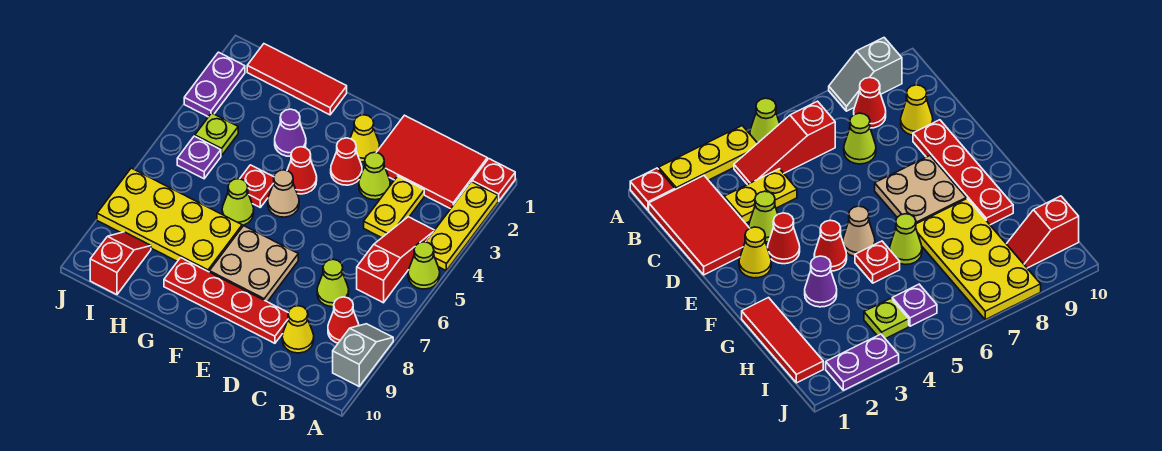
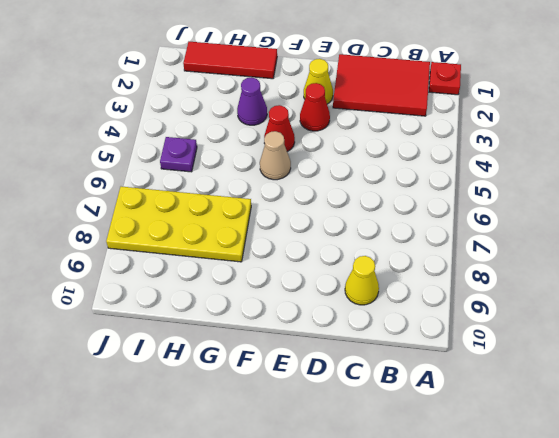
none -> yellow 1x3 plate [426,182,498,271]
none -> lime 1x1 cone [408,242,440,289]
none -> grey 1x2 slope [333,324,393,386]

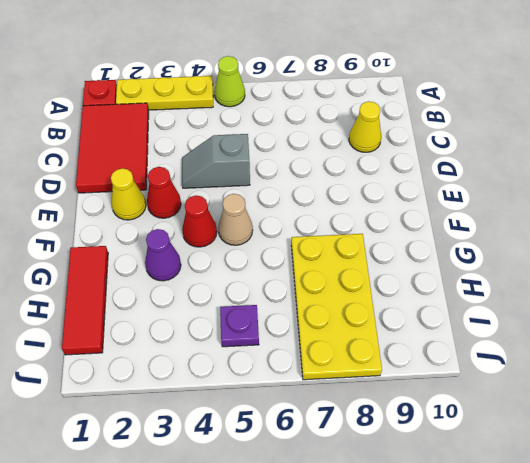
grey 1x2 slope [182,134,250,188] -> grey 1x2 slope moved to [333,324,393,386]
none -> red 1x3 slope [357,217,434,303]
none -> red 1x1 cone [328,297,359,343]
none -> yellow 1x2 plate [364,176,424,238]

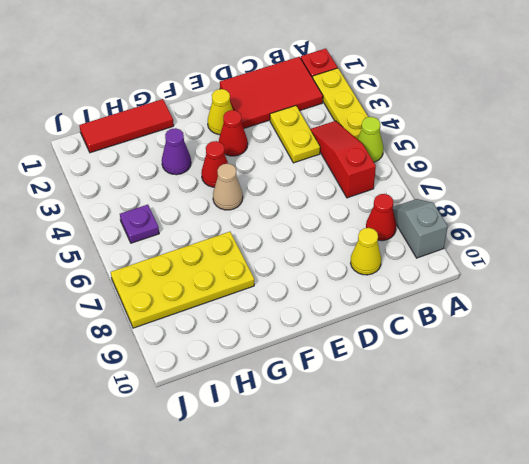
none -> lime 1x1 cone [317,259,349,307]
none -> lime 1x1 cone [359,152,390,200]
none -> red 1x4 plate [164,258,288,343]

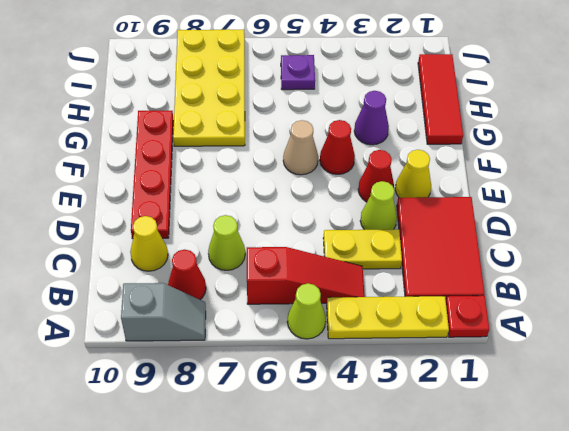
none -> tan 2x2 plate [209,226,298,302]
none -> red 1x1 plate [240,165,274,207]
none -> lime 1x1 cone [222,179,254,225]

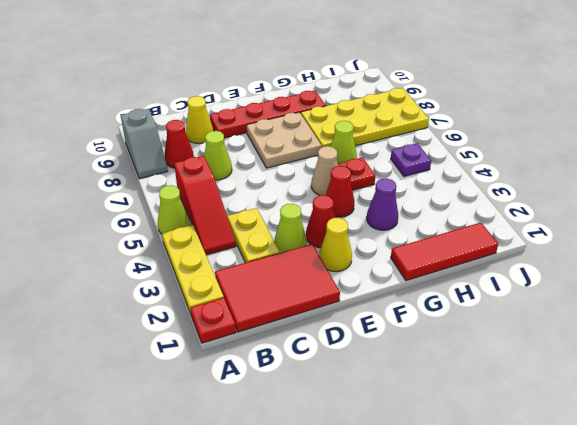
none -> lime 1x1 plate [195,113,238,156]
none -> red 1x2 slope [90,232,151,295]
none -> purple 1x2 plate [184,52,245,117]

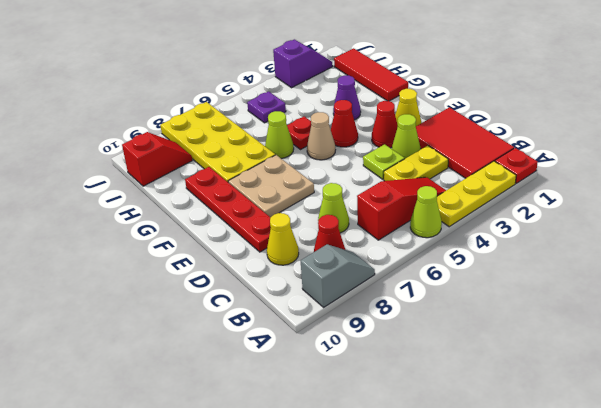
lime 1x1 plate [363,144,405,179] -> lime 1x1 plate moved to [195,113,238,156]
purple 1x2 slope [273,39,333,88] -> purple 1x2 plate [184,52,245,117]

